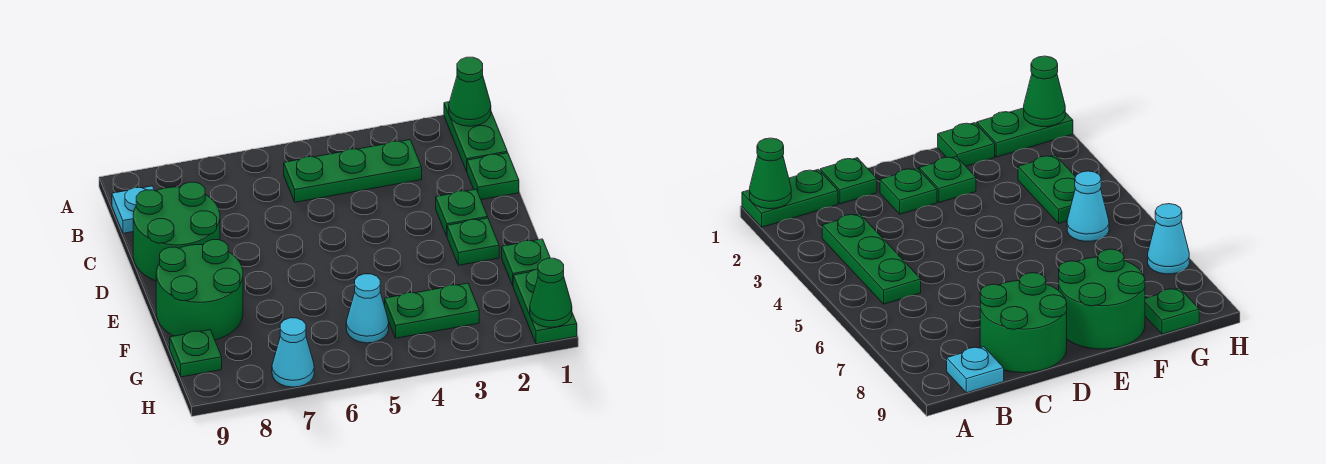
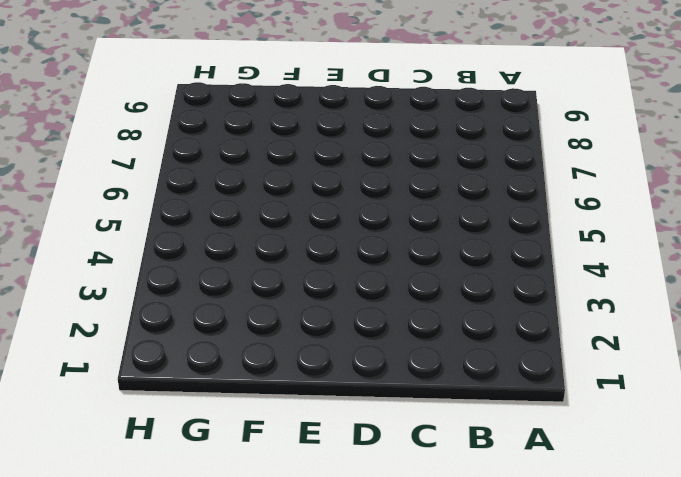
none -> green 1x2 plate [444,102,507,171]
none -> green 1x3 plate [284,140,422,202]
none -> cyan 1x1 plate [112,186,154,233]

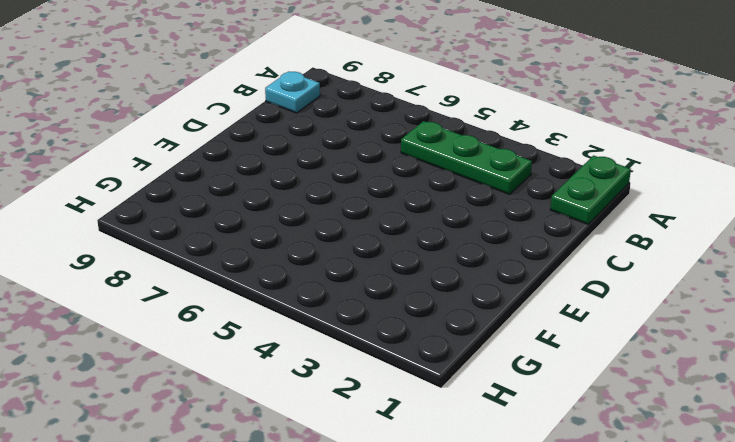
none -> green 1x1 plate [467,153,519,200]
none -> green 2x2 round brick [133,182,220,281]
none -> green 1x1 plate [436,189,488,236]

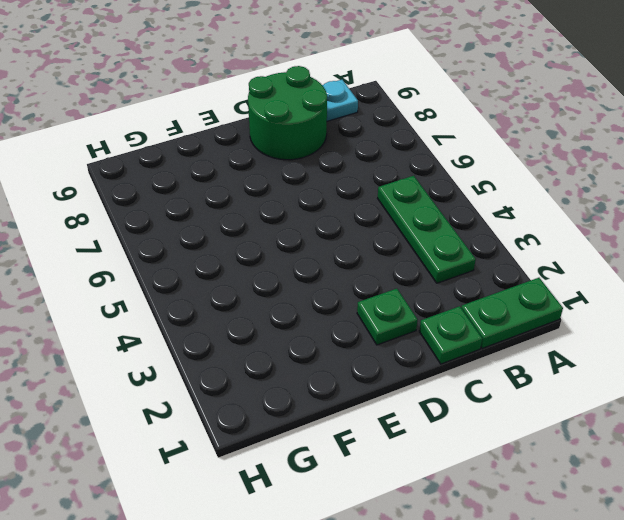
none -> green 1x1 plate [447,218,499,265]
none -> green 2x2 round brick [156,240,243,340]
none -> green 1x1 plate [502,239,550,285]

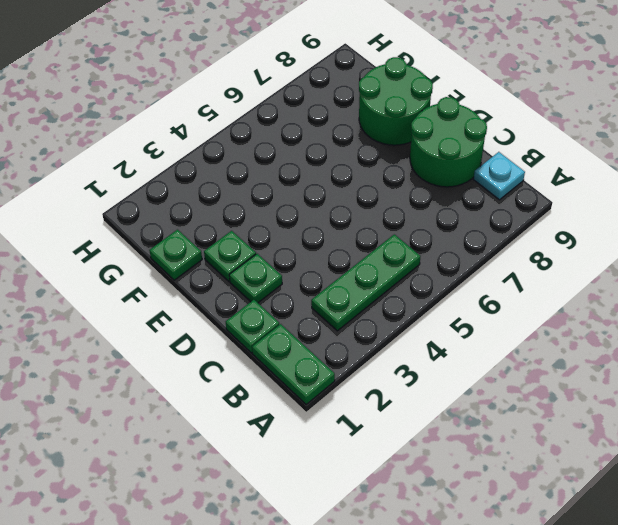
none -> green 1x2 plate [513,269,577,344]
none -> green 1x2 plate [385,283,479,338]
none -> cyan 1x1 cone [346,274,389,343]

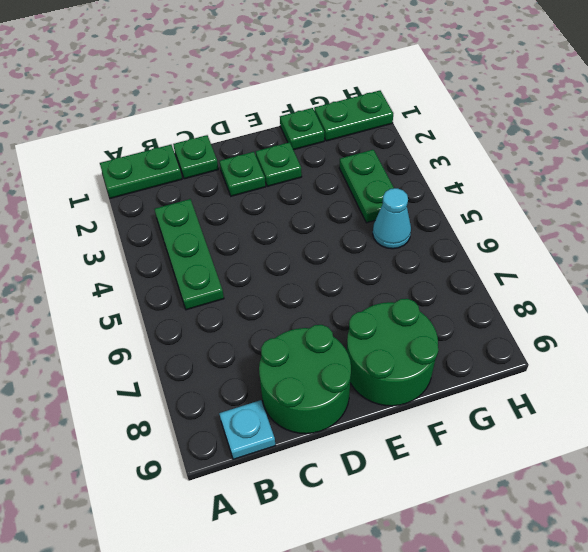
none -> green 1x1 plate [170,330,222,377]
none -> cyan 1x1 cone [272,318,314,387]
none -> green 1x1 cone [449,57,491,126]

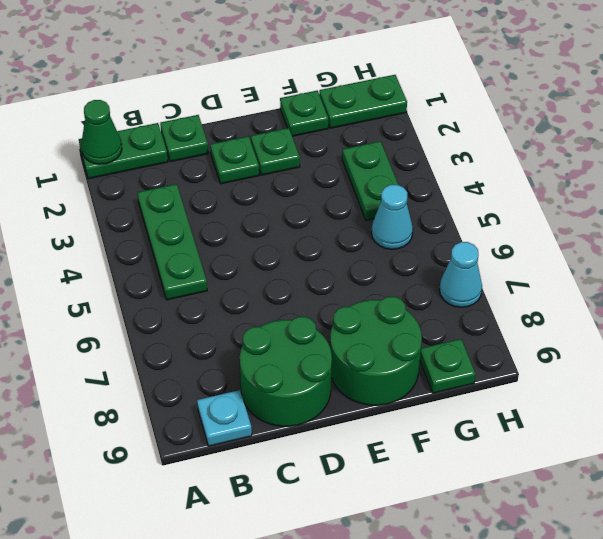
none -> green 1x1 cone [530,258,572,327]

